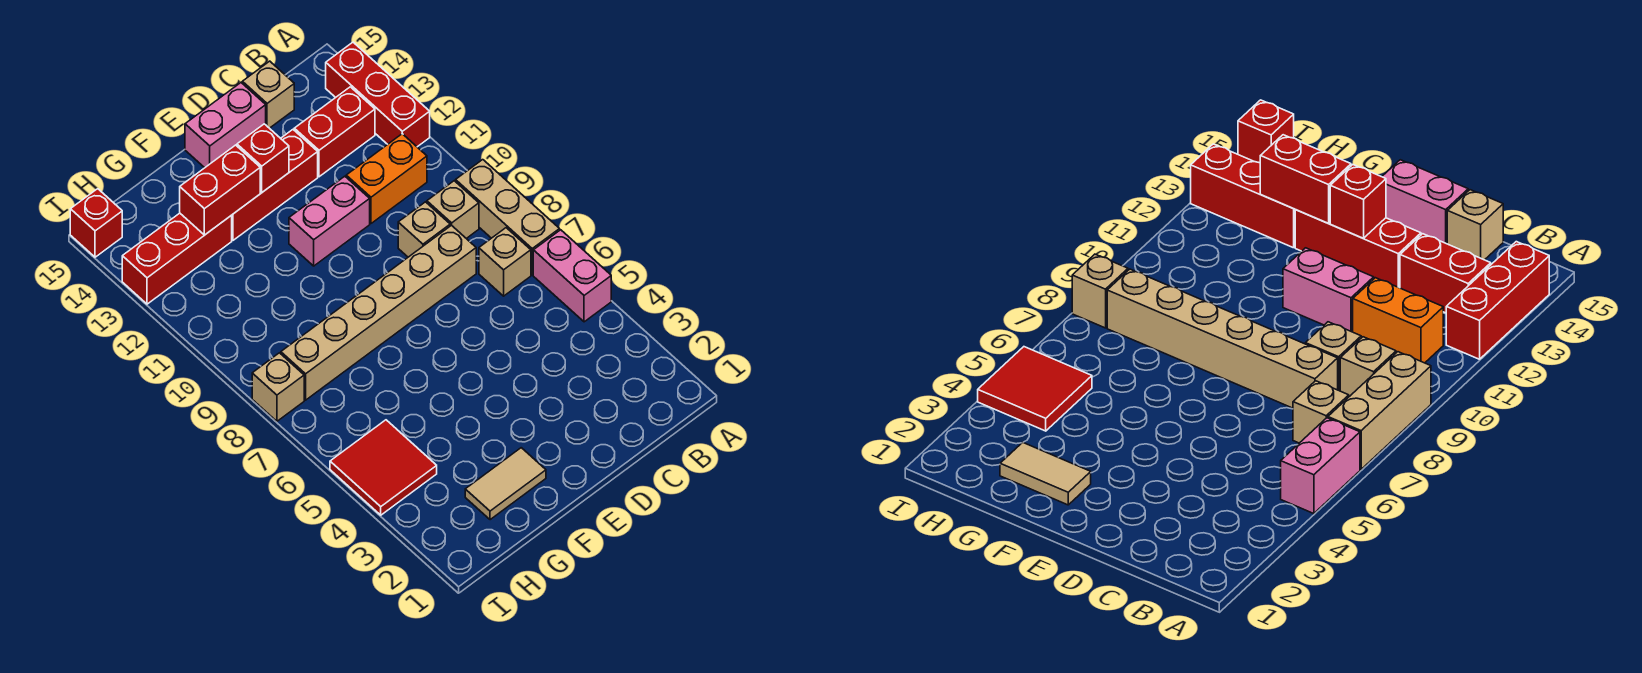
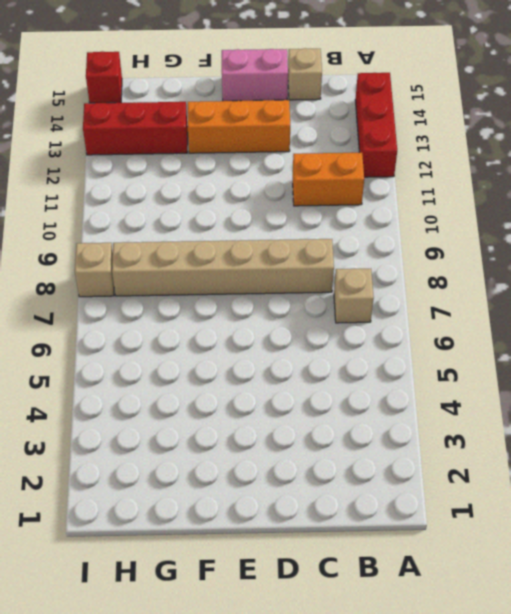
orange 1x3 brick [188,100,290,153] -> red 1x3 brick [232,130,318,240]
none -> pink 1x2 brick [533,230,611,322]
none -> tan 1x3 brick [456,160,560,275]
none -> tan 1x1 brick [427,181,479,238]

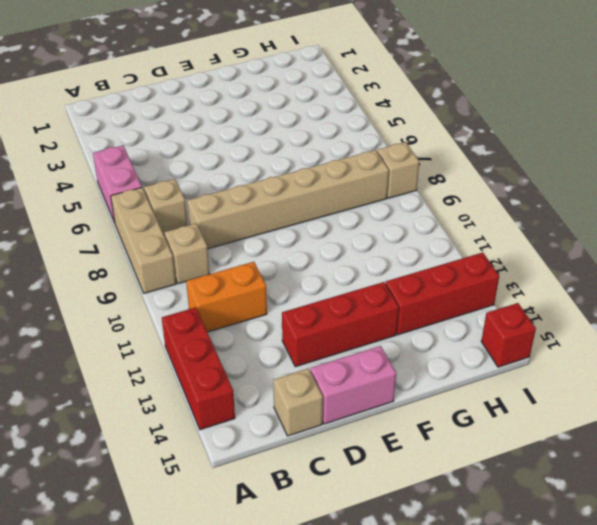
none -> red 1x2 brick [294,87,375,177]
none -> tan 1x1 brick [398,202,450,257]
none -> pink 1x2 brick [289,176,370,266]

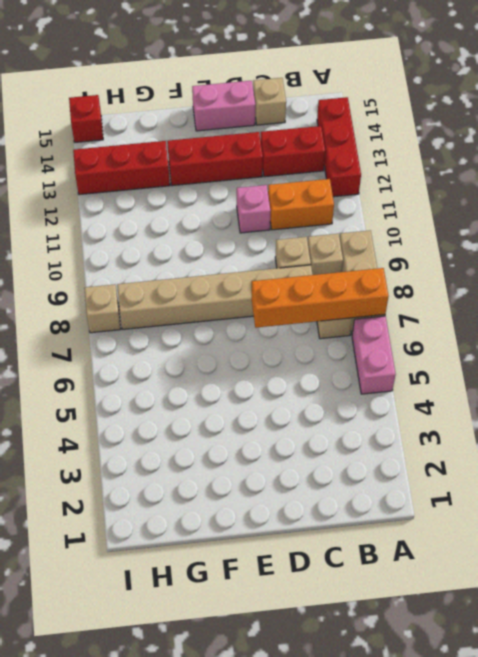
orange 1x4 brick [252,268,389,328] -> none
pink 1x1 brick [237,185,270,233] -> pink 1x2 brick [289,176,370,266]
none -> tan 1x2 tile [465,448,546,520]
none -> red 2x2 tile [330,420,437,515]
none -> red 1x1 brick [237,124,289,192]

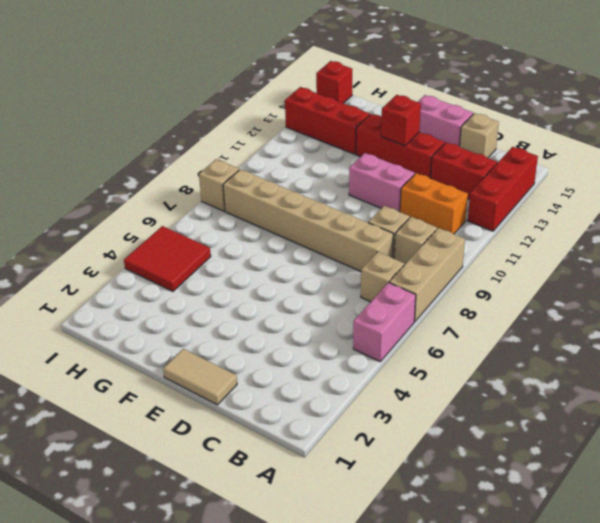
tan 1x2 tile [163,349,237,405] -> tan 1x2 tile moved to [465,448,546,520]
none -> red 1x2 brick [180,145,260,235]

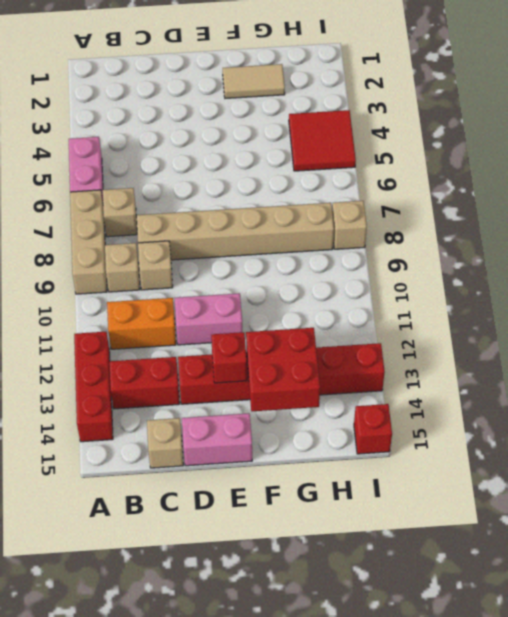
red 2x2 brick [246,328,320,411] -> red 1x2 brick [180,145,260,235]

